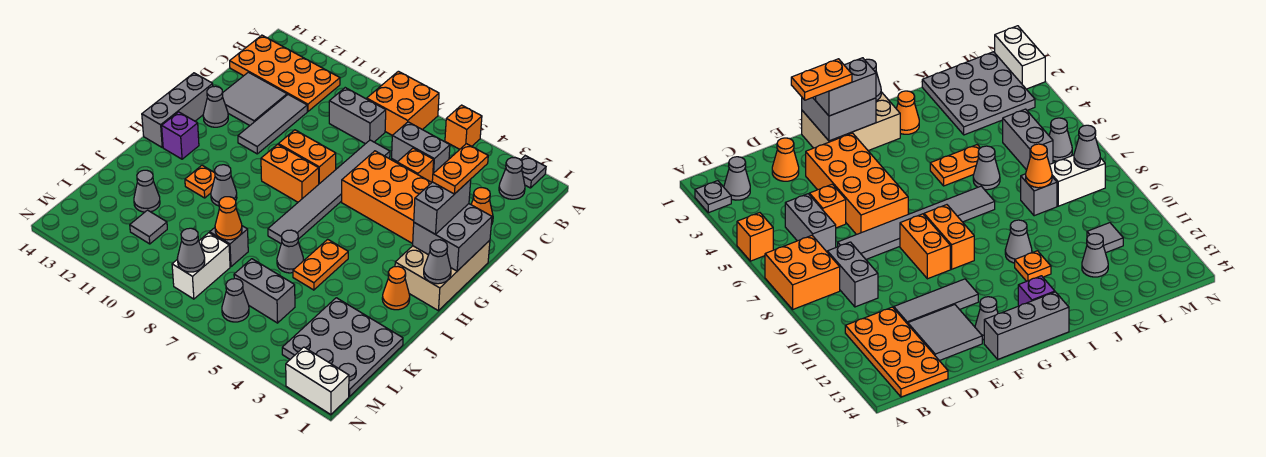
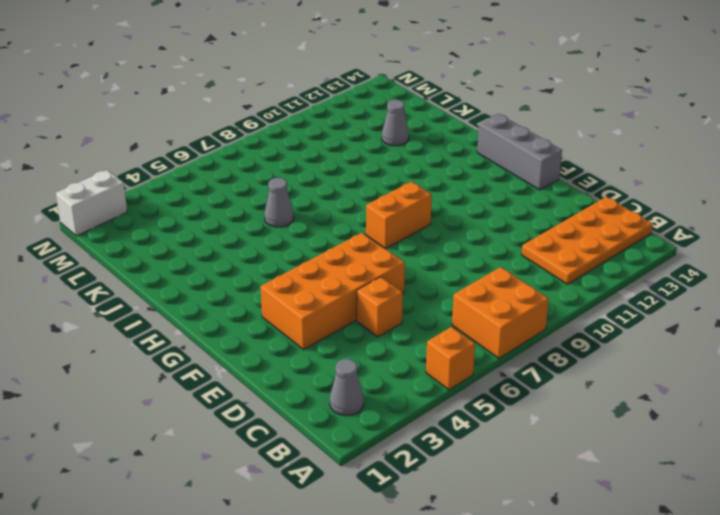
none -> grey 1x1 plate [521,156,546,188]
none -> grey 1x2 brick [392,122,450,173]
none -> grey 1x2 brick [329,88,386,144]
none -> orange 1x1 cone [471,188,493,225]

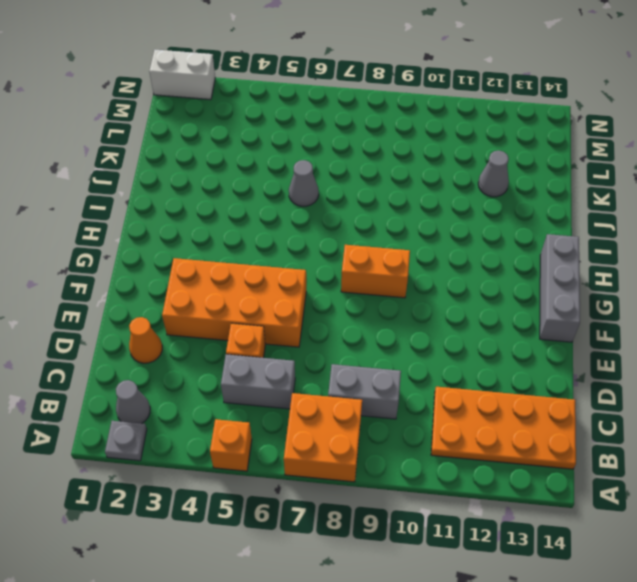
none -> grey 1x6 tile [268,140,390,243]
none -> grey 1x3 tile [238,95,307,154]
none -> grey 2x2 tile [223,72,287,126]
none -> tan 2x3 brick [395,240,490,311]

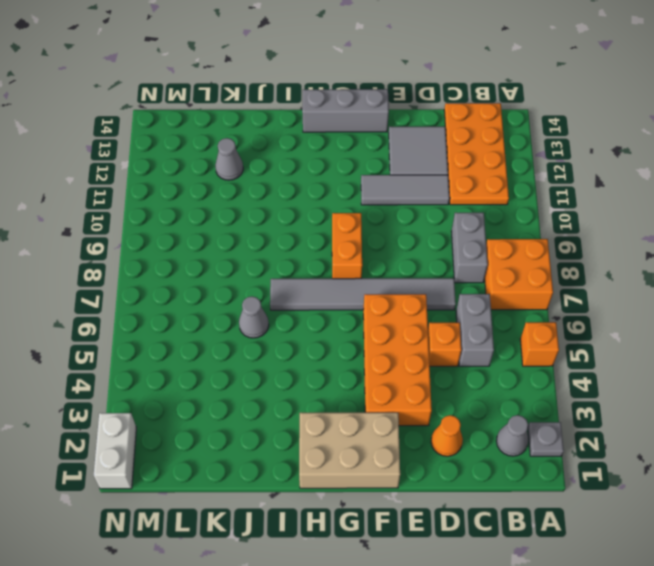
none -> orange 1x2 brick [278,130,336,184]
none -> grey 1x1 cone [203,86,228,127]
none -> purple 1x1 brick [162,112,199,159]
none -> orange 1x1 cone [382,267,410,310]

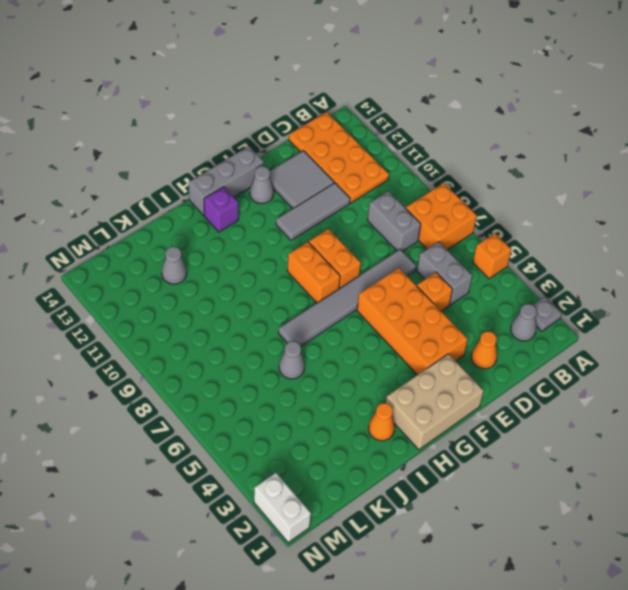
none -> orange 1x2 plate [293,239,348,290]
none -> grey 1x1 cone [211,165,237,206]
none -> orange 1x1 plate [185,165,215,198]
none -> grey 3x3 plate [282,298,403,396]

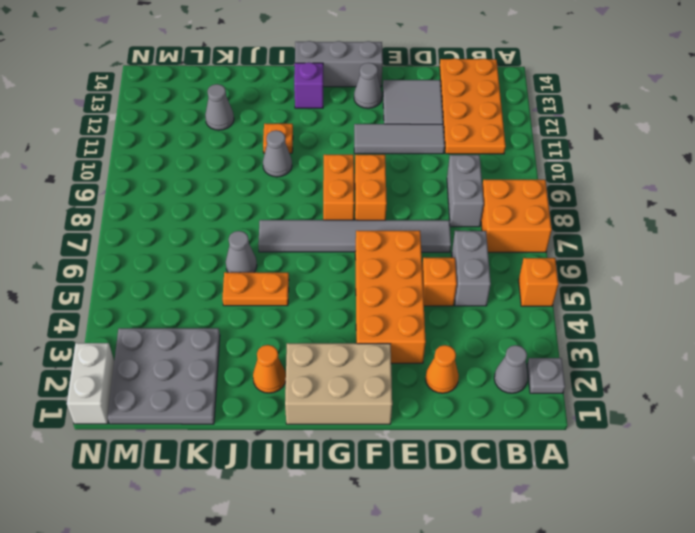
none -> grey 1x1 brick [210,226,248,267]
none -> grey 1x2 brick [234,259,295,323]
none -> white 1x2 brick [172,233,230,299]
none -> grey 1x1 tile [130,210,167,244]

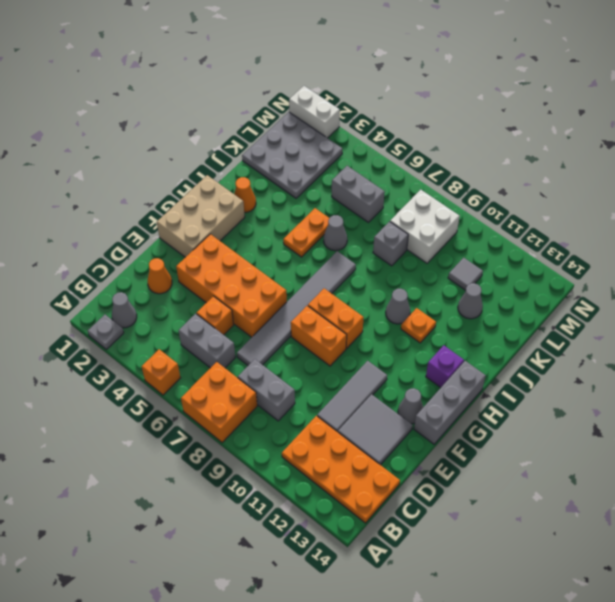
white 2x2 brick [390,190,460,263] -> white 1x2 brick [172,233,230,299]
none -> grey 1x1 cone [222,279,249,322]
none -> grey 2x2 brick [413,204,492,271]
none -> grey 1x1 cone [424,240,451,284]
none -> orange 1x1 cone [215,197,242,240]

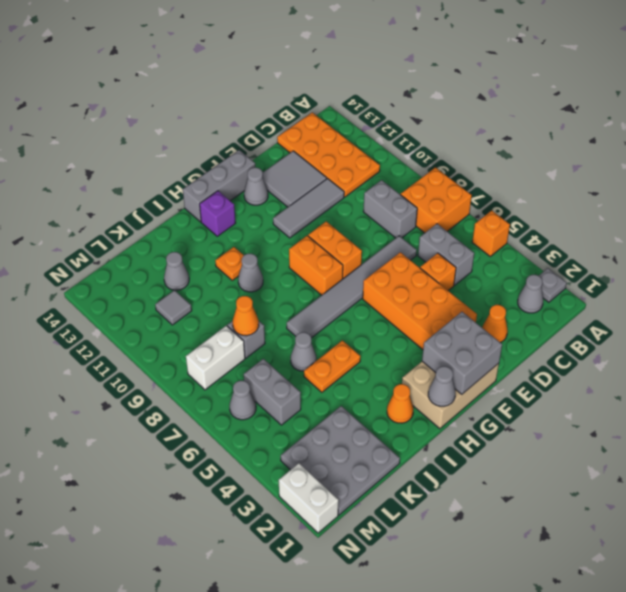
none -> grey 1x1 cone [178,228,205,272]
none -> grey 1x2 brick [414,180,471,234]
none -> orange 1x2 plate [432,144,488,194]

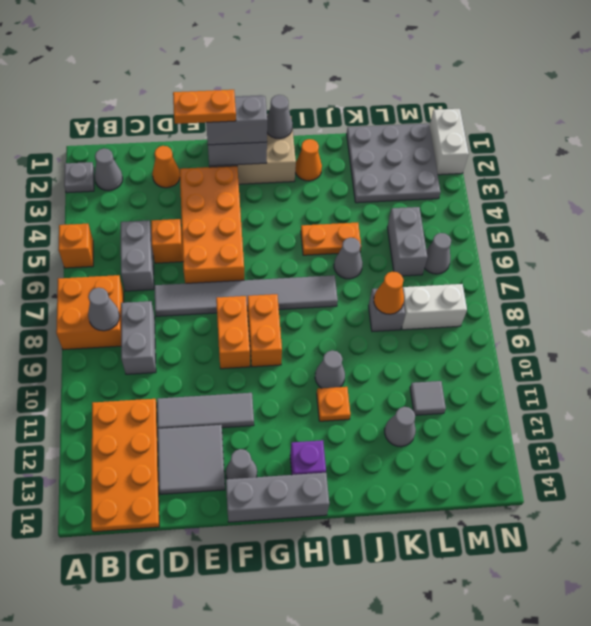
grey 1x1 cone [88,288,120,331] -> grey 1x1 cone moved to [178,228,205,272]

